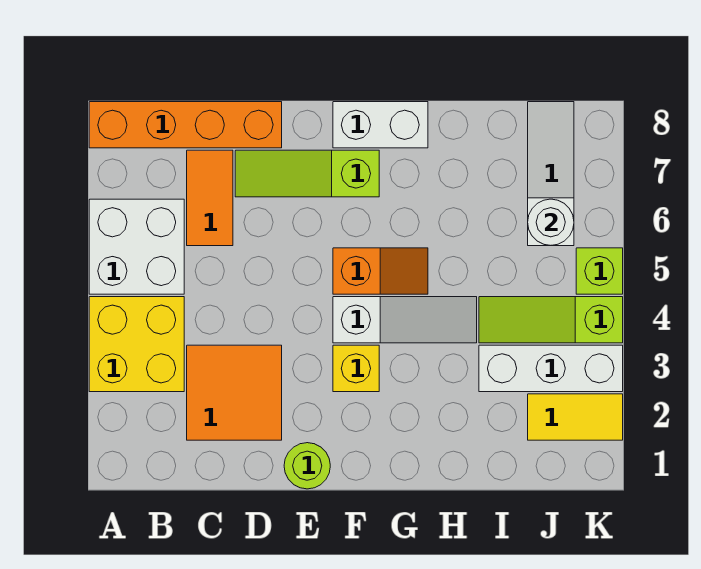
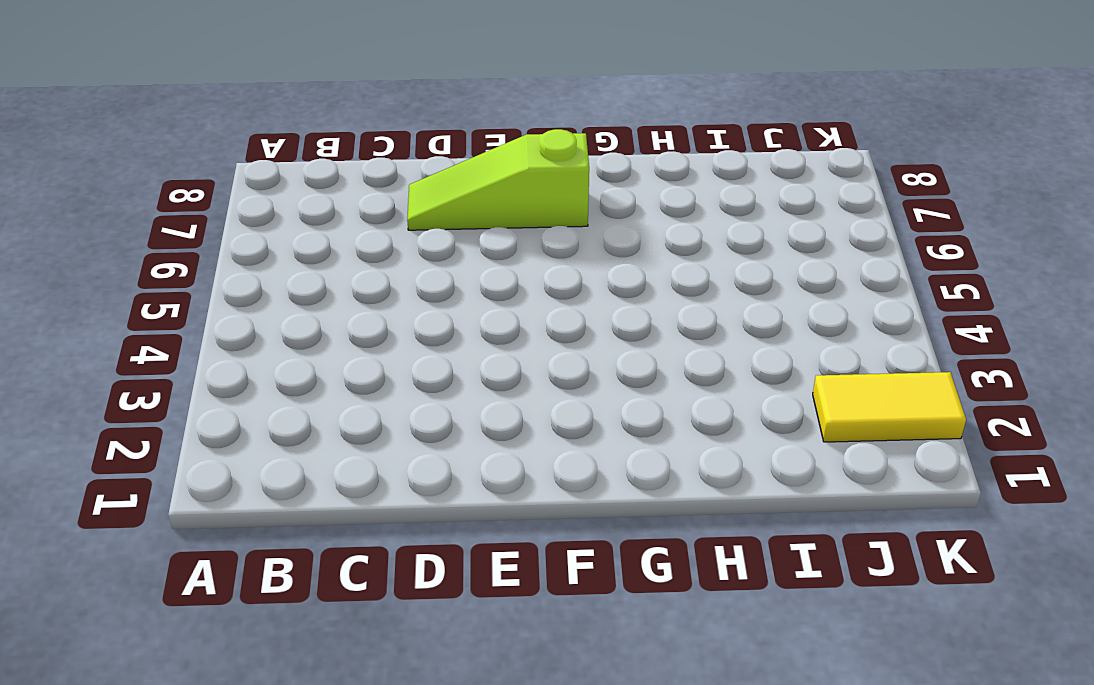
none -> yellow 2x2 brick [89,297,184,392]
none -> white 2x2 brick [89,199,184,294]
none -> orange 1x4 brick [89,102,282,148]

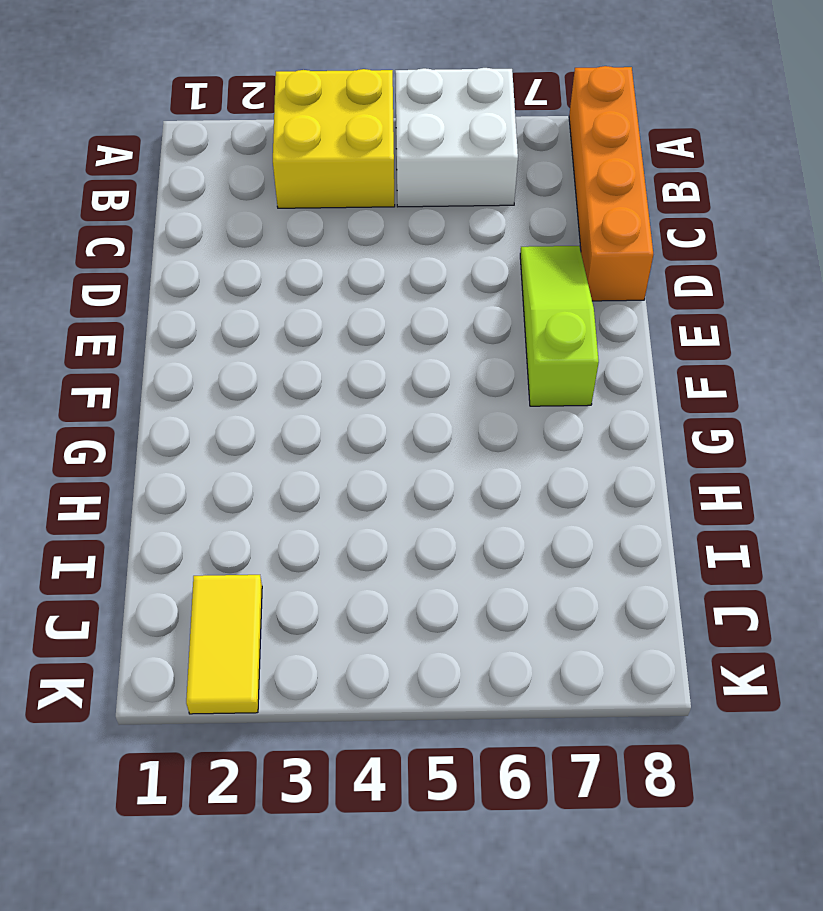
none -> orange 2x2 tile [187,345,282,440]
none -> orange 1x2 tile [187,150,233,246]
none -> lime 1x1 round brick [284,443,330,489]

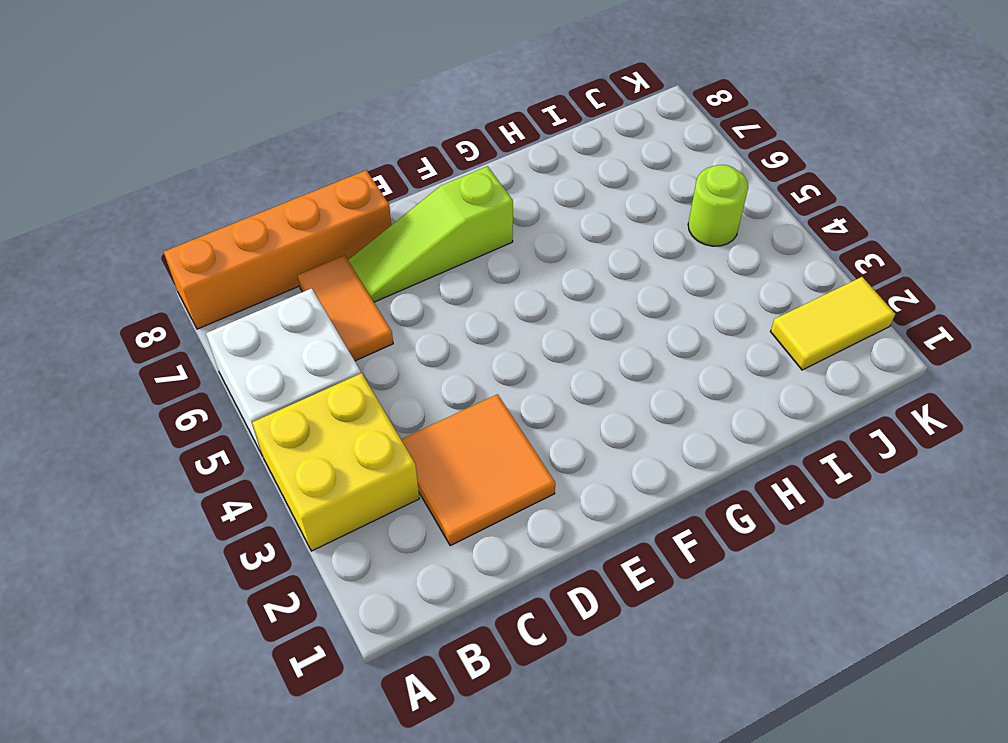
lime 1x1 round brick [688,165,748,246] -> lime 1x1 round brick moved to [284,443,330,489]
none -> yellow 1x1 brick [333,345,379,392]
none -> white 1x3 slope [333,297,477,343]
none -> orange 1x2 slope [333,248,428,294]

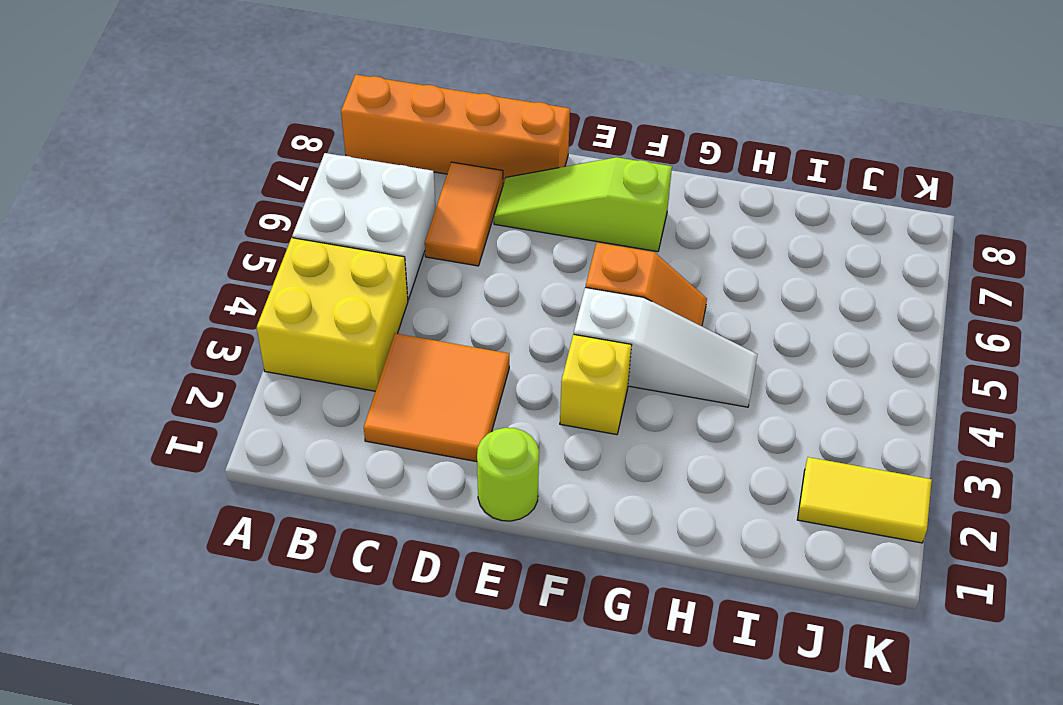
none -> white 1x2 brick [333,102,428,148]
none -> white 1x3 brick [479,345,623,392]
none -> lime 1x3 slope [479,297,623,343]

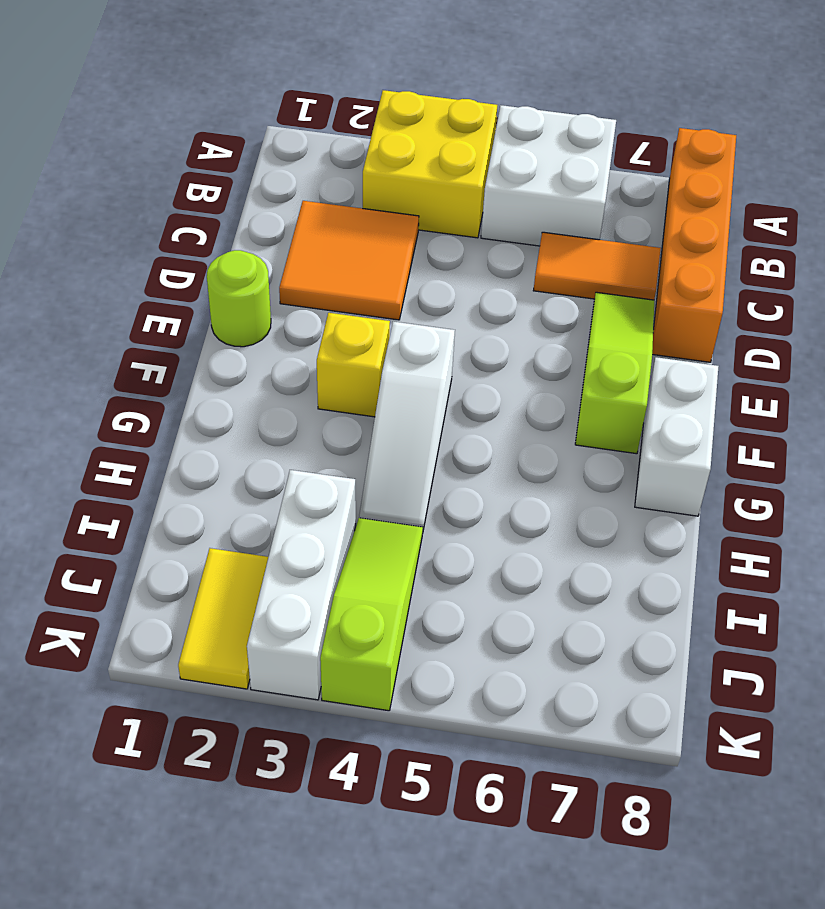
none -> orange 1x2 slope [333,248,428,294]
none -> white 1x3 slope [528,102,574,246]
none -> lime 1x1 brick [576,248,623,294]

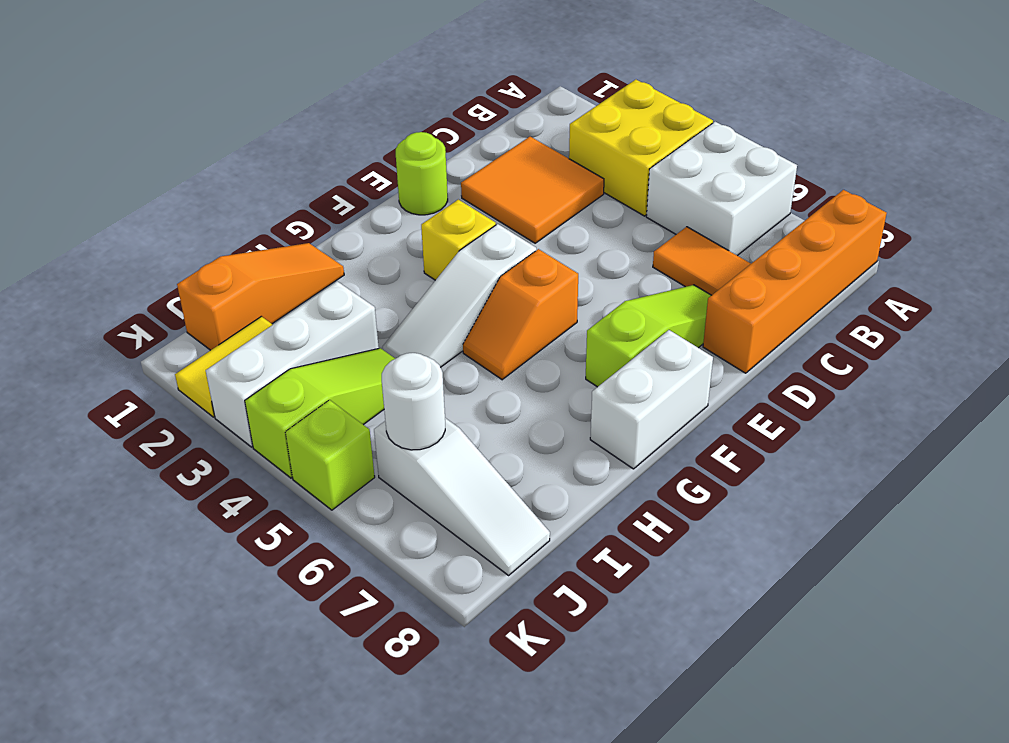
orange 1x3 slope [177,243,344,350] -> none

